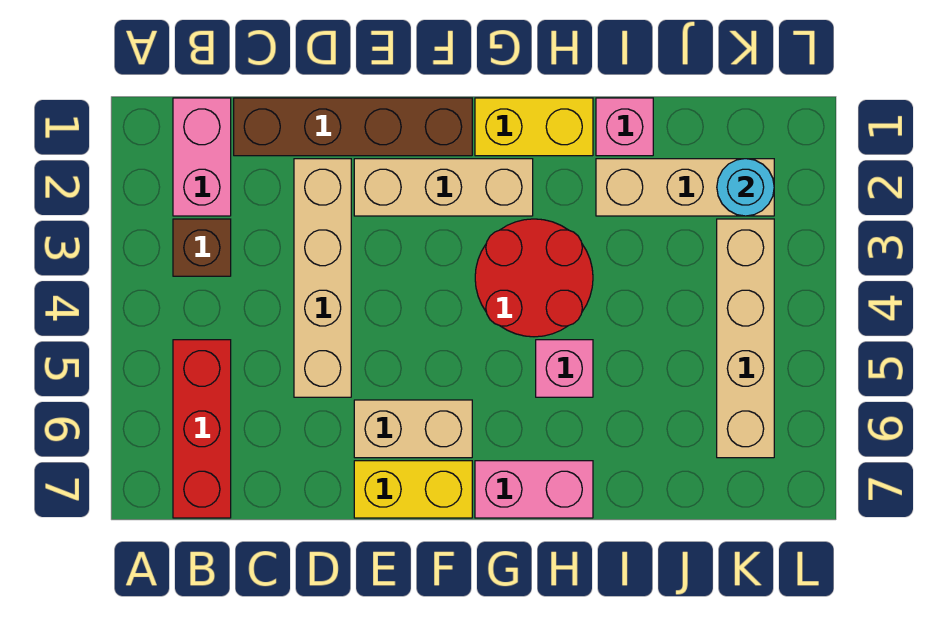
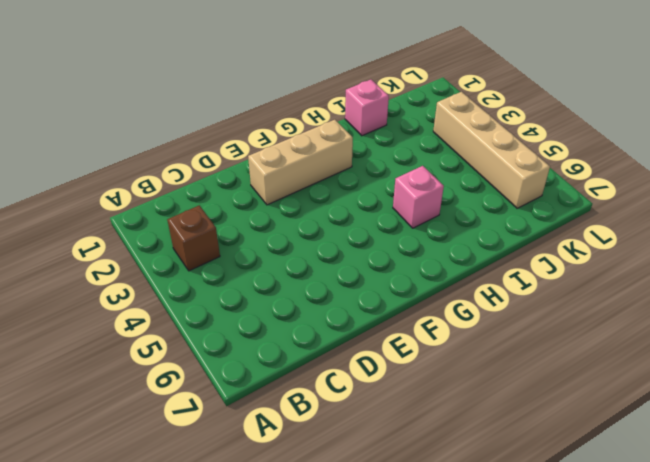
none -> pink 1x2 brick [173,98,231,216]
none -> red 1x3 brick [173,340,231,518]
none -> brown 1x4 brick [234,98,472,156]

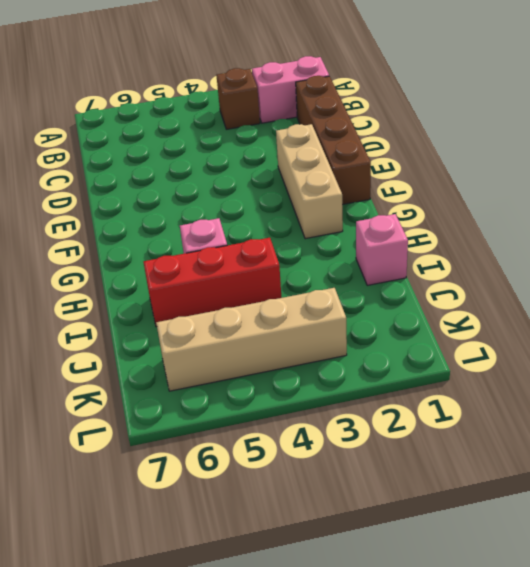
red 1x3 brick [144,238,281,327] -> red 1x3 brick moved to [173,340,231,518]
none -> tan 1x4 brick [294,159,351,397]
none -> tan 1x2 brick [354,400,472,458]
none -> yellow 1x2 brick [354,461,472,518]

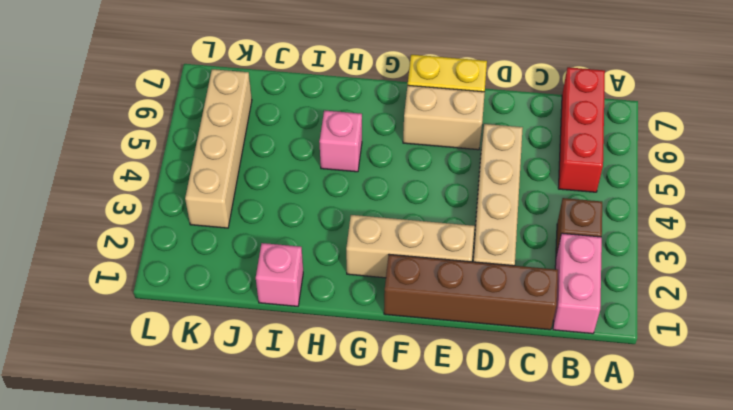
none -> yellow 1x2 brick [475,98,593,156]
none -> red 2x2 round brick [475,219,593,337]
none -> pink 1x2 brick [475,461,593,518]

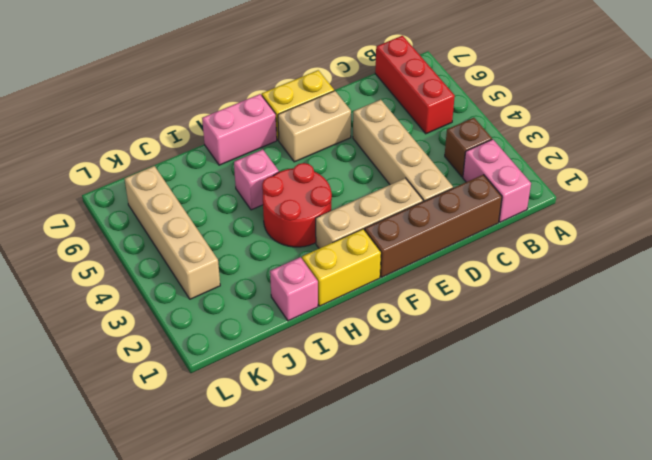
none -> tan 1x3 brick [596,159,774,216]
none -> cyan 1x1 round brick [717,159,774,216]

